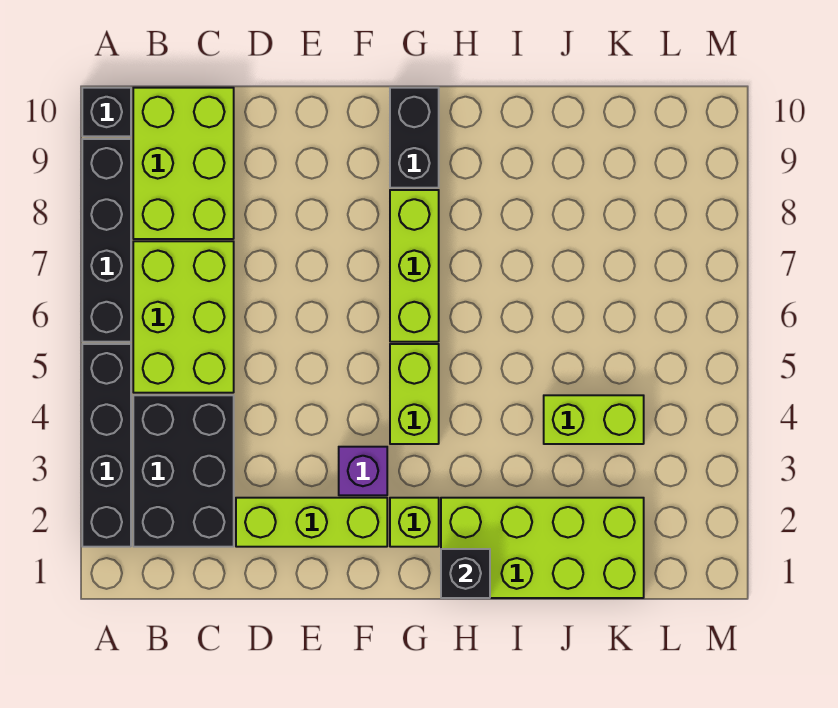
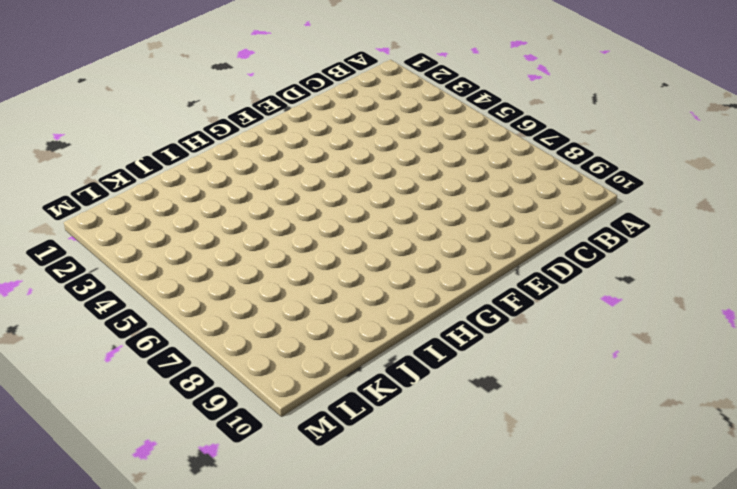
none -> black 1x4 brick [82,344,131,547]
none -> black 1x4 brick [82,139,131,342]
none -> black 1x1 brick [82,88,131,136]

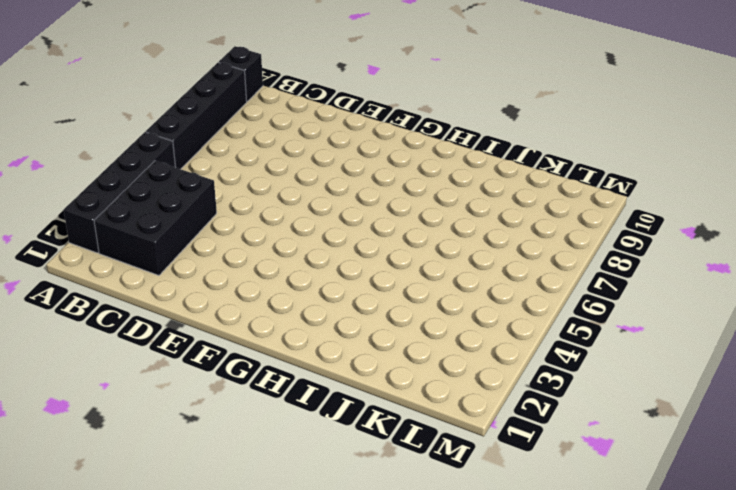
none -> lime 2x3 brick [133,241,234,393]
none -> lime 2x3 brick [133,88,234,239]
none -> lime 1x3 brick [236,498,387,547]

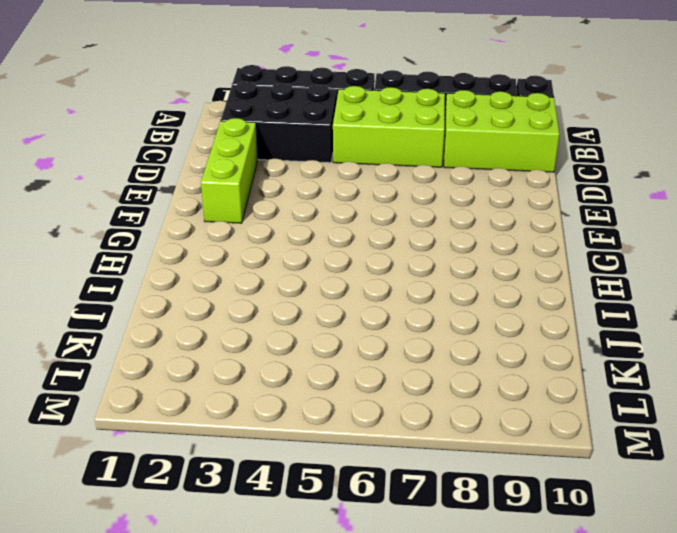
none -> purple 1x1 brick [339,447,387,495]
none -> lime 1x1 brick [390,498,439,547]
none -> lime 1x2 brick [390,344,439,444]

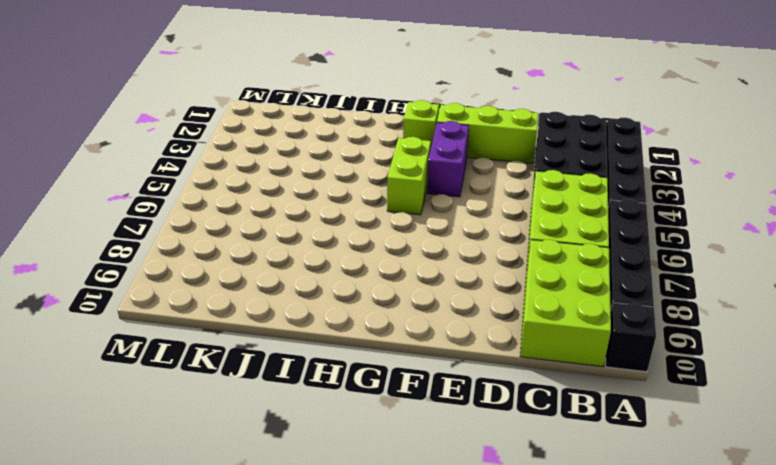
purple 1x2 brick [427,121,469,197] -> purple 1x1 brick [339,447,387,495]
none -> lime 1x3 brick [390,190,439,342]
none -> black 1x2 brick [390,88,439,188]
none -> lime 2x4 brick [441,498,644,598]

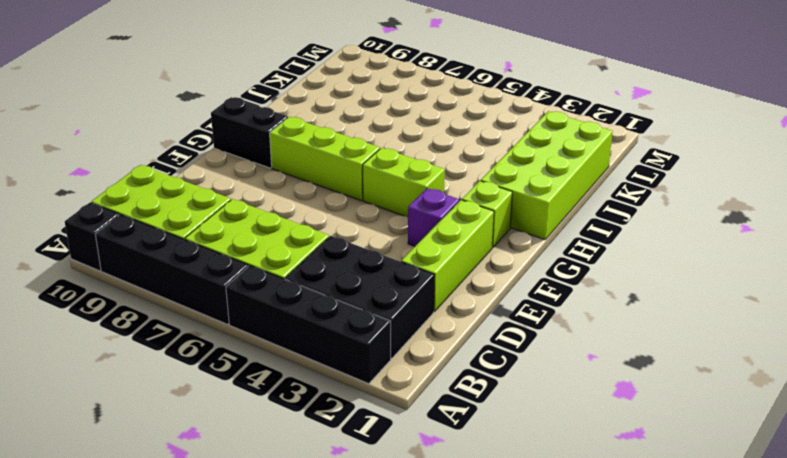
none -> lime 1x2 brick [544,395,644,444]
none -> black 1x1 brick [441,549,490,598]

